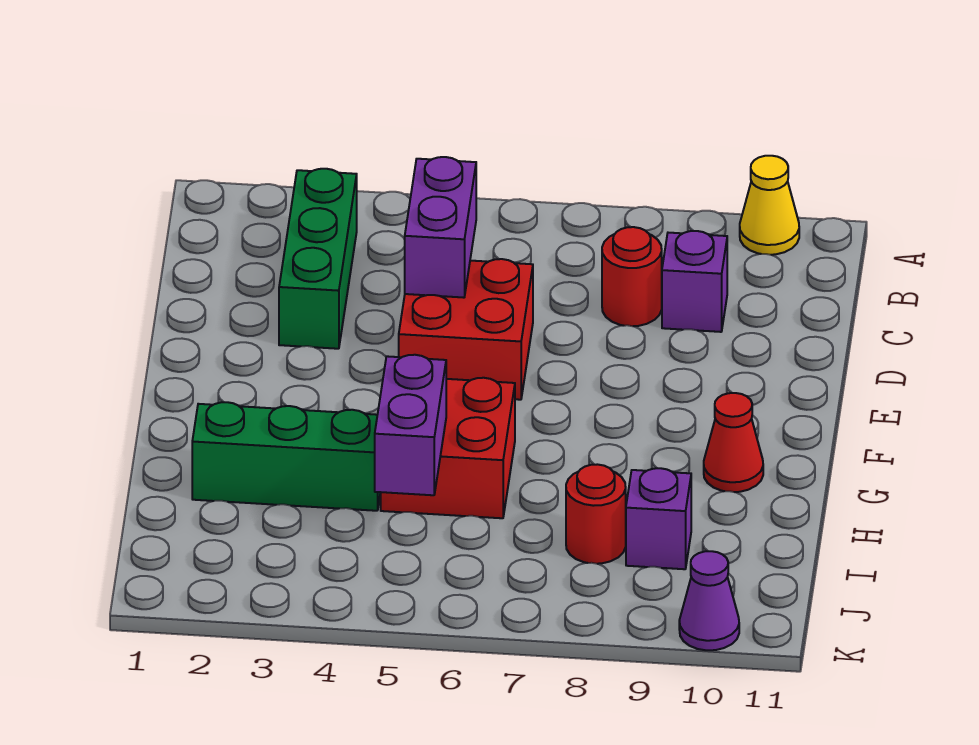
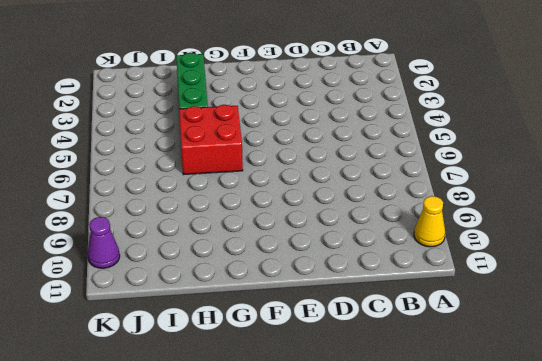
none -> green 1x3 brick [279,169,357,349]
none -> red 1x1 round brick [602,227,662,326]
none -> purple 1x1 brick [662,231,727,332]

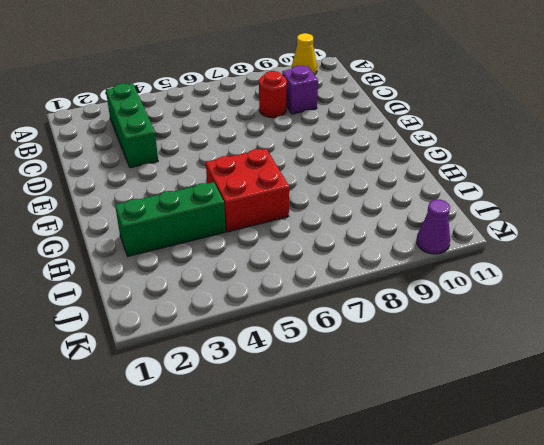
none -> red 2x2 brick [399,259,533,400]
none -> red 1x1 cone [704,393,763,492]
none -> red 1x1 round brick [566,464,626,564]

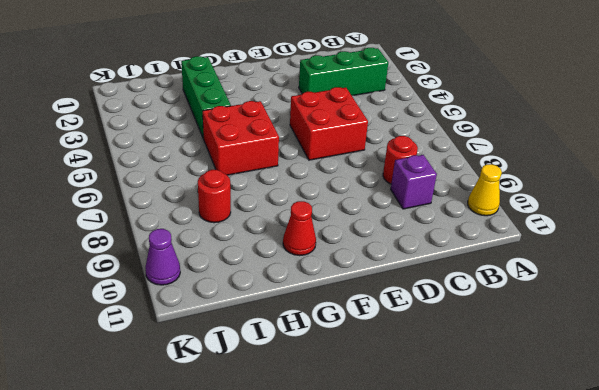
none -> purple 1x1 brick [626,468,691,569]
none -> purple 1x2 brick [405,157,476,298]
none -> purple 1x2 brick [375,355,446,495]

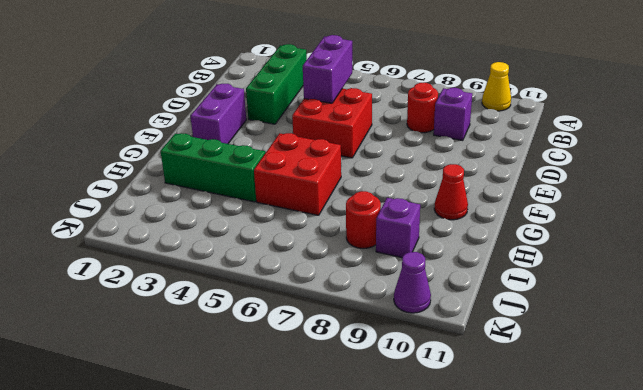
purple 1x2 brick [190,84,246,144] -> purple 1x2 brick moved to [375,355,446,495]

